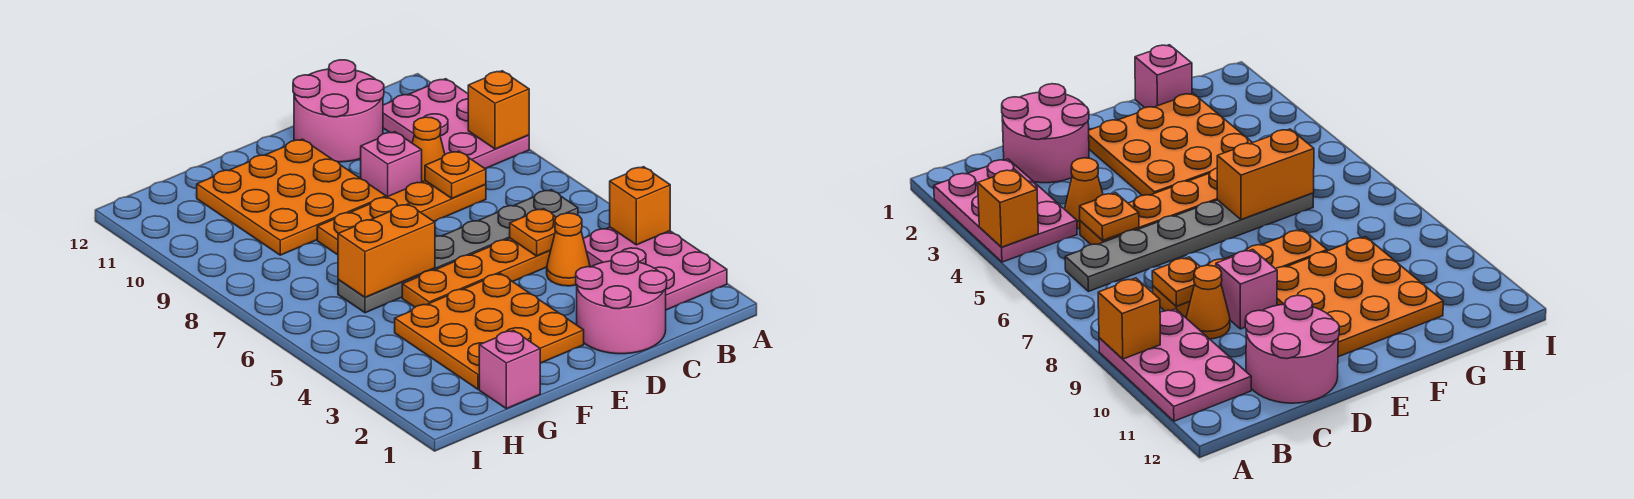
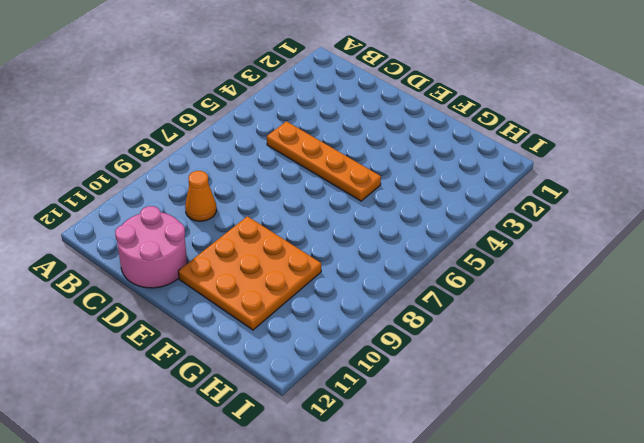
none -> pink 2x3 plate [583,227,727,310]
none -> pink 2x3 plate [383,79,529,168]
none -> grey 1x6 plate [338,190,578,313]

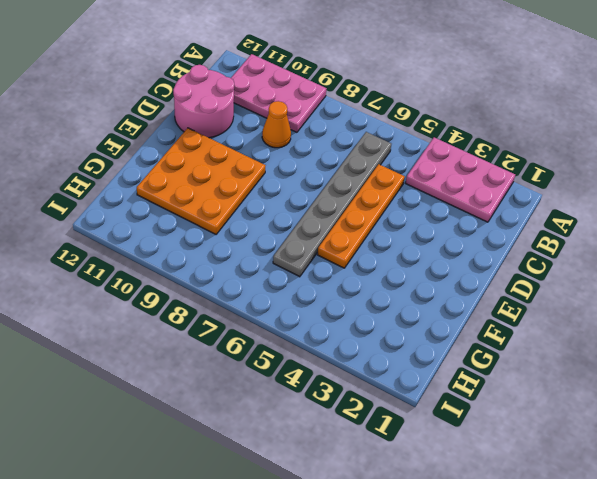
none -> pink 2x2 round brick [576,252,667,354]
none -> orange 1x1 cone [547,213,590,286]
none -> orange 1x4 plate [317,181,486,255]

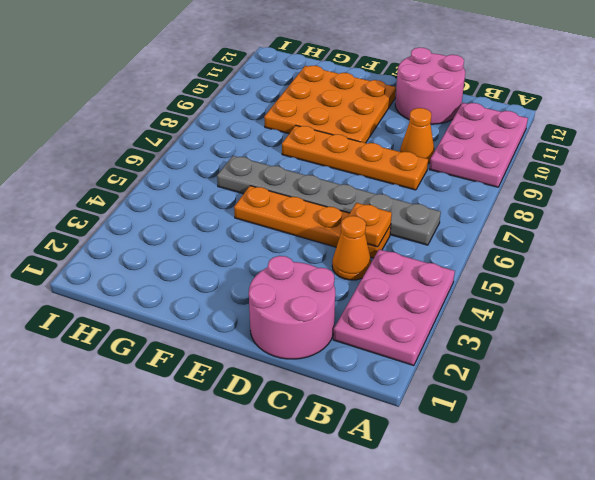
none -> pink 1x1 brick [361,132,422,197]
none -> orange 3x3 plate [395,273,584,389]
none -> pink 1x1 brick [479,331,540,409]

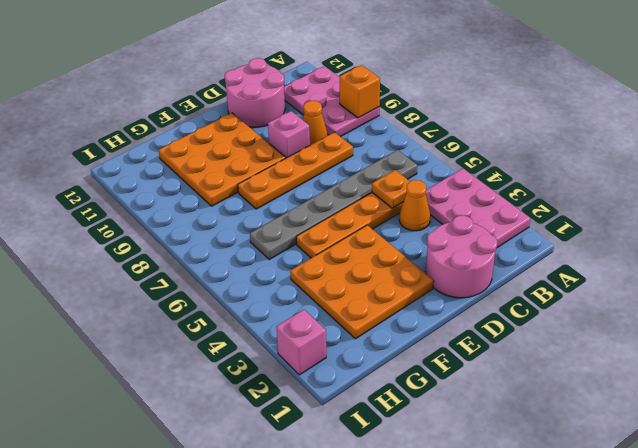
pink 1x1 brick [276,310,326,375] -> pink 1x1 brick moved to [479,331,540,409]
none -> orange 1x1 brick [610,167,670,245]
none -> orange 1x1 plate [425,151,486,198]
none -> orange 1x2 brick [338,204,435,297]

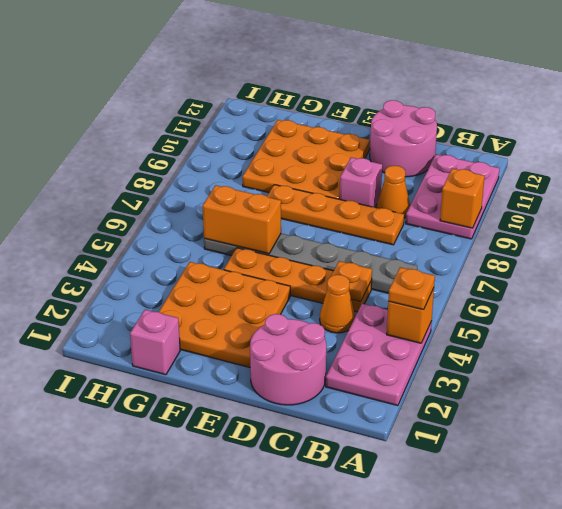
orange 1x1 plate [388,267,435,310] -> orange 1x1 plate moved to [425,151,486,198]

